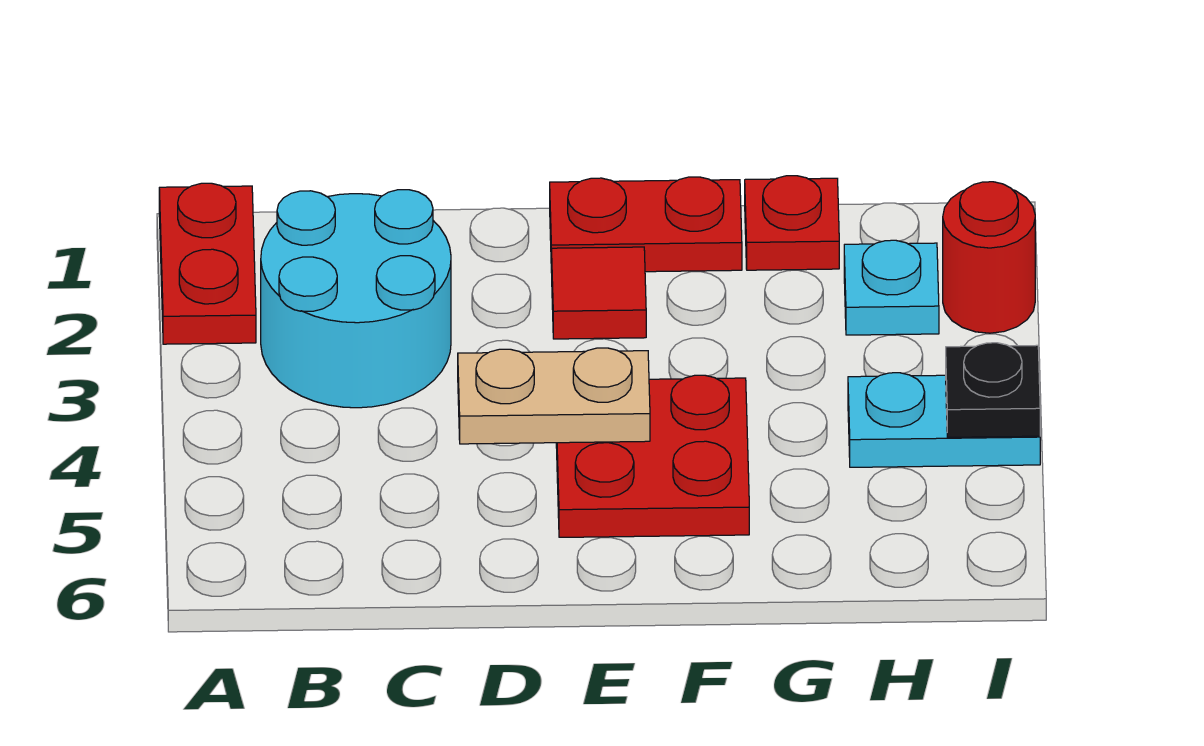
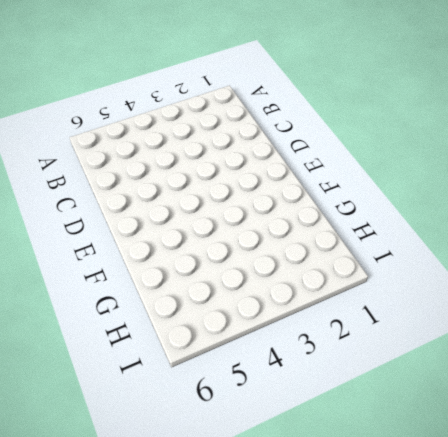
none -> red 1x2 plate [159,183,256,344]
none -> cyan 2x2 round brick [261,190,451,408]

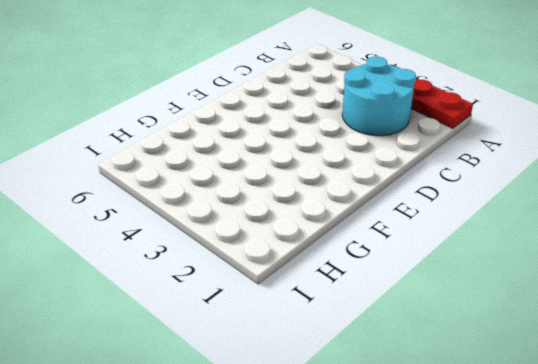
none -> red 1x2 plate [550,177,742,273]
none -> red 1x1 tile [552,247,646,339]

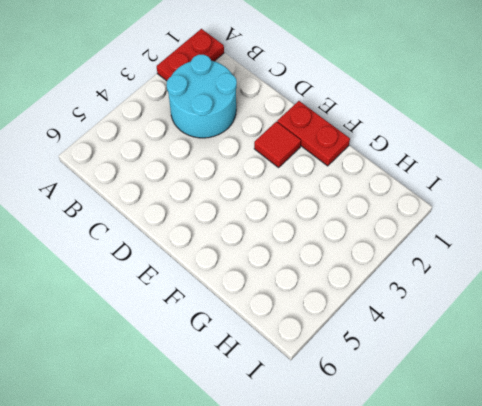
none -> red 2x2 plate [556,375,749,537]
none -> red 1x1 plate [745,176,839,270]

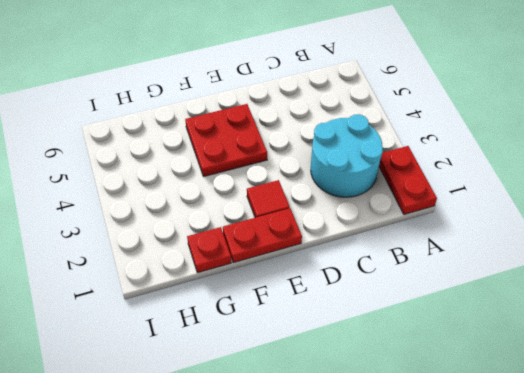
none -> cyan 1x1 plate [844,240,939,335]
none -> cyan 1x2 plate [848,373,1040,467]

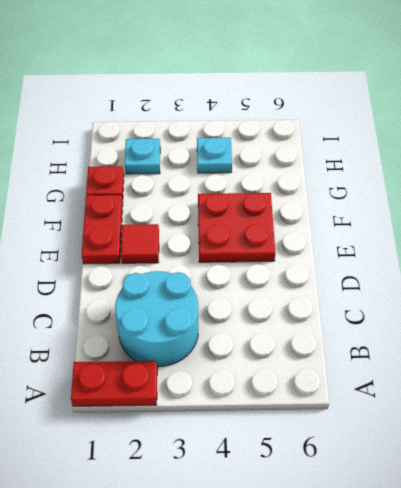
cyan 1x1 plate [197,138,232,173] -> cyan 1x2 plate [848,373,1040,467]
none -> red 1x1 round brick [943,182,1035,333]
none -> tan 1x2 plate [458,348,650,444]

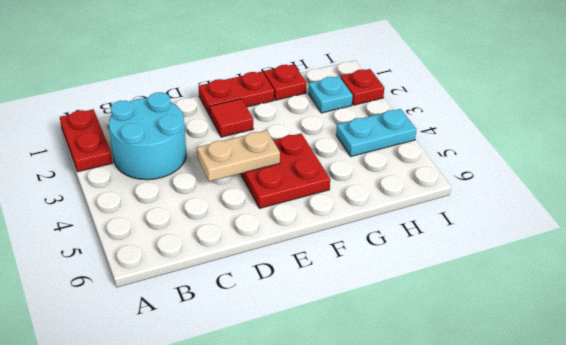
red 1x1 plate [340,69,384,105] -> red 1x1 round brick [943,182,1035,333]
none -> black 1x1 plate [946,343,1040,437]

